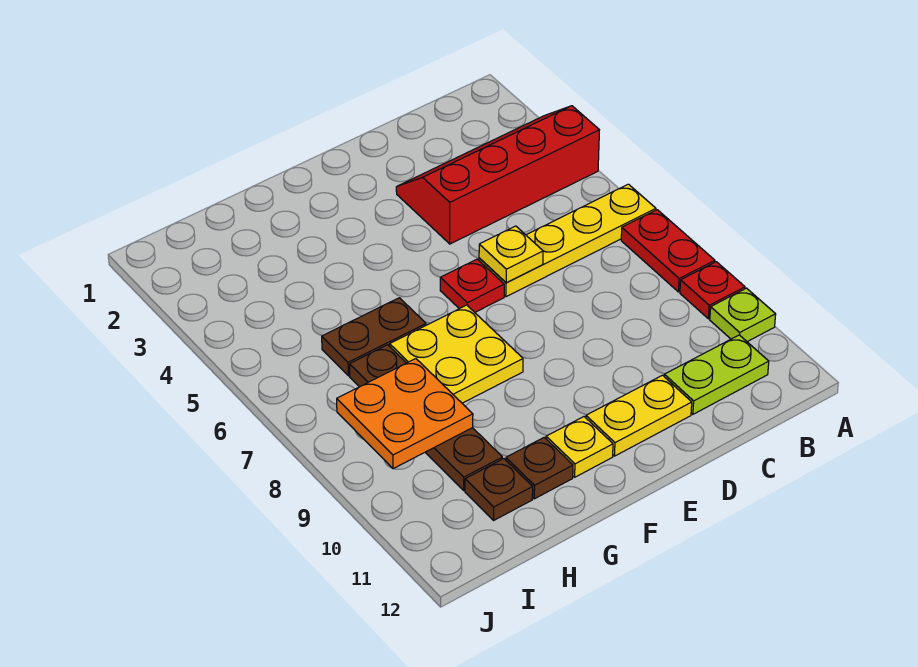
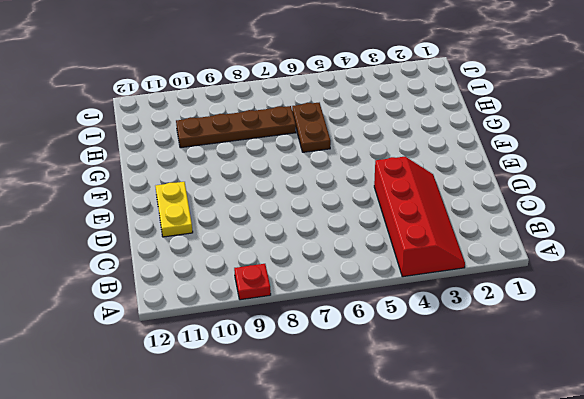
none -> yellow 1x4 plate [479,184,656,297]
none -> red 1x2 plate [621,210,715,292]
none -> lime 1x1 plate [710,288,776,342]

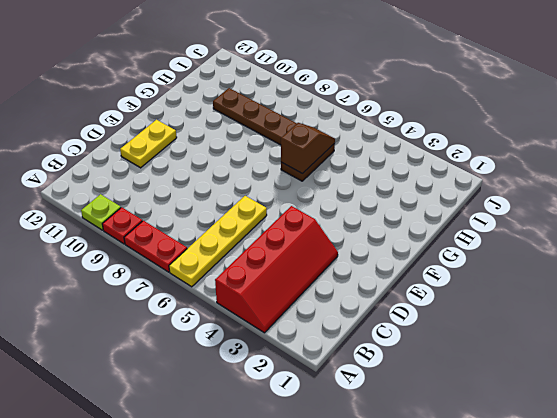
brown 1x2 slope [281,123,335,174] -> none
none -> lime 1x2 plate [664,335,769,414]
none -> red 1x1 plate [440,259,504,312]
none -> yellow 2x2 plate [390,305,523,403]

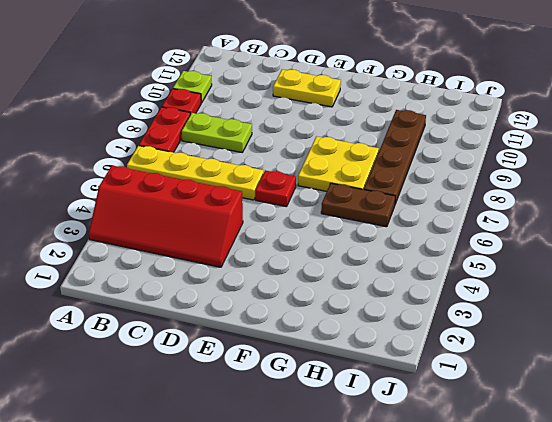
lime 1x2 plate [181,113,252,152] -> lime 1x2 plate moved to [664,335,769,414]
none -> yellow 1x1 plate [546,417,613,477]
none -> brown 1x1 plate [506,437,573,499]
none -> brown 1x1 plate [465,459,533,520]

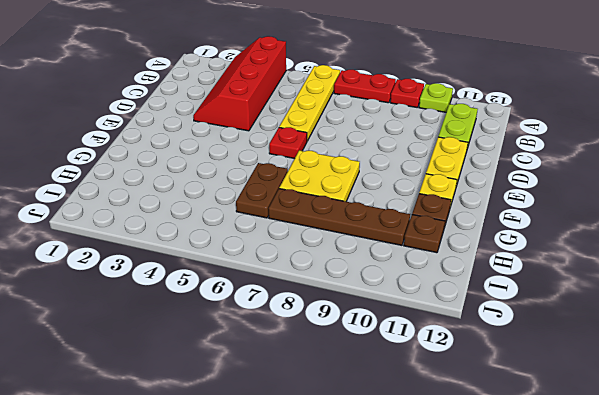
none -> yellow 1x1 plate [479,226,543,283]
none -> orange 2x2 plate [337,359,473,469]

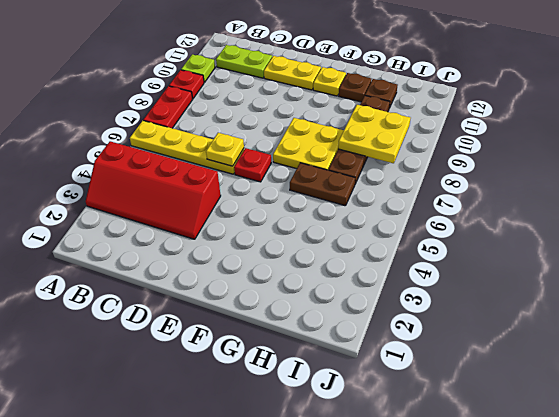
yellow 2x2 plate [338,105,410,163] -> orange 2x2 plate [337,359,473,469]

